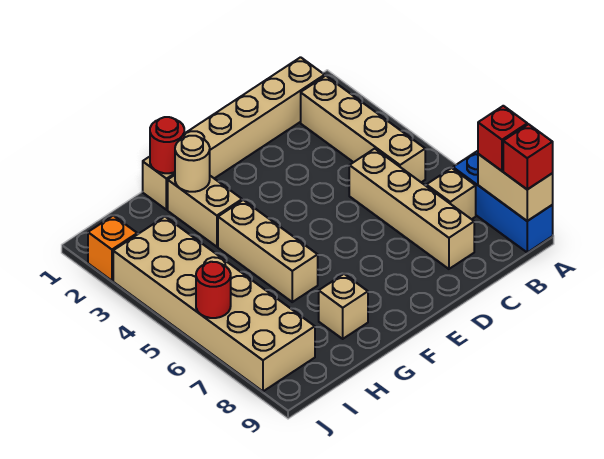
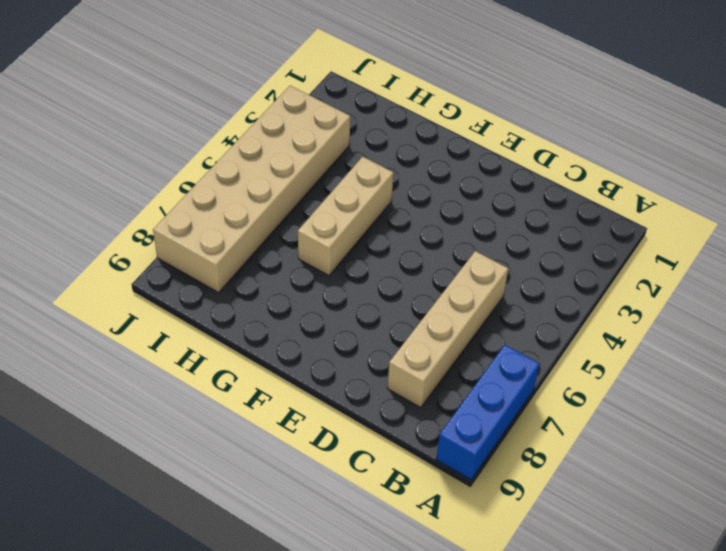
none -> tan 1x6 brick [143,57,325,210]
none -> tan 1x4 brick [301,76,425,182]
none -> tan 1x1 brick [426,168,476,219]

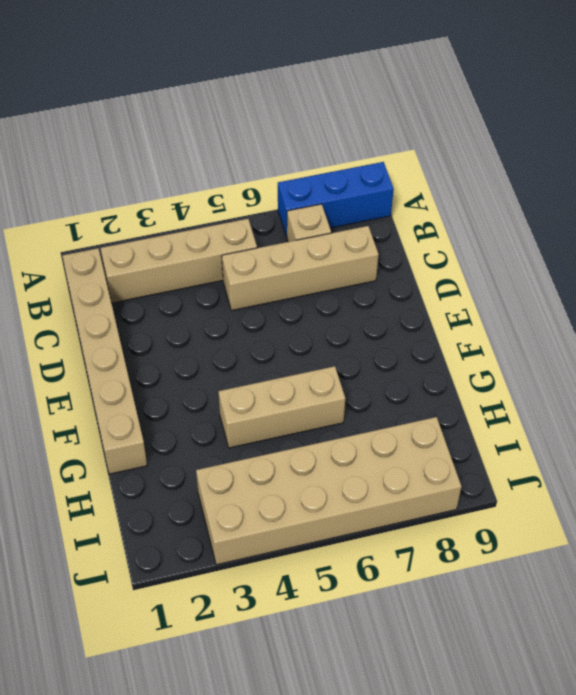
none -> tan 1x2 brick [168,175,242,247]
none -> tan 1x1 brick [319,274,368,339]
none -> orange 1x1 brick [88,216,137,281]

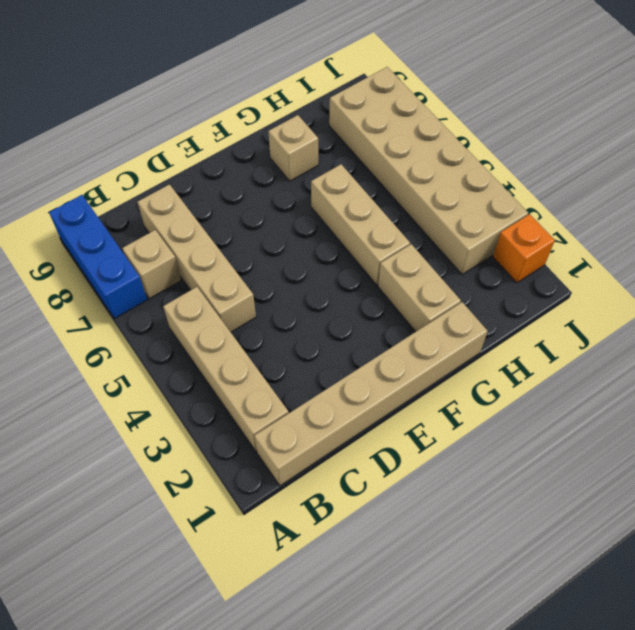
none -> tan 1x2 brick [478,154,553,221]
none -> red 1x1 round brick [150,117,184,173]
none -> tan 1x1 round brick [175,136,210,192]

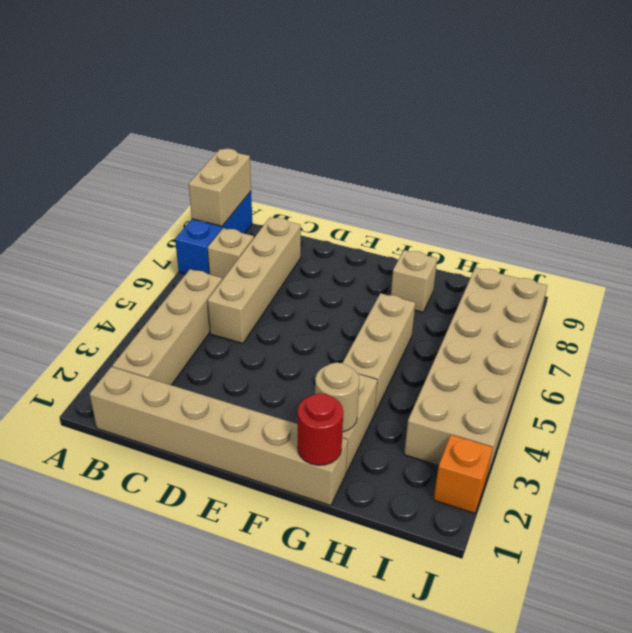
none -> red 1x1 round brick [196,262,231,318]
none -> red 1x1 brick [478,106,527,171]
none -> red 1x1 brick [503,124,553,189]

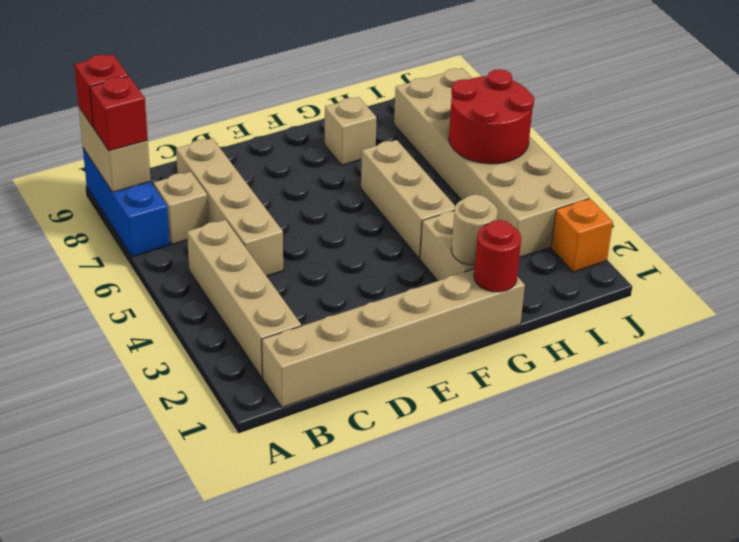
red 2x2 round brick [449,69,534,164] -> red 1x1 round brick [196,262,231,318]

